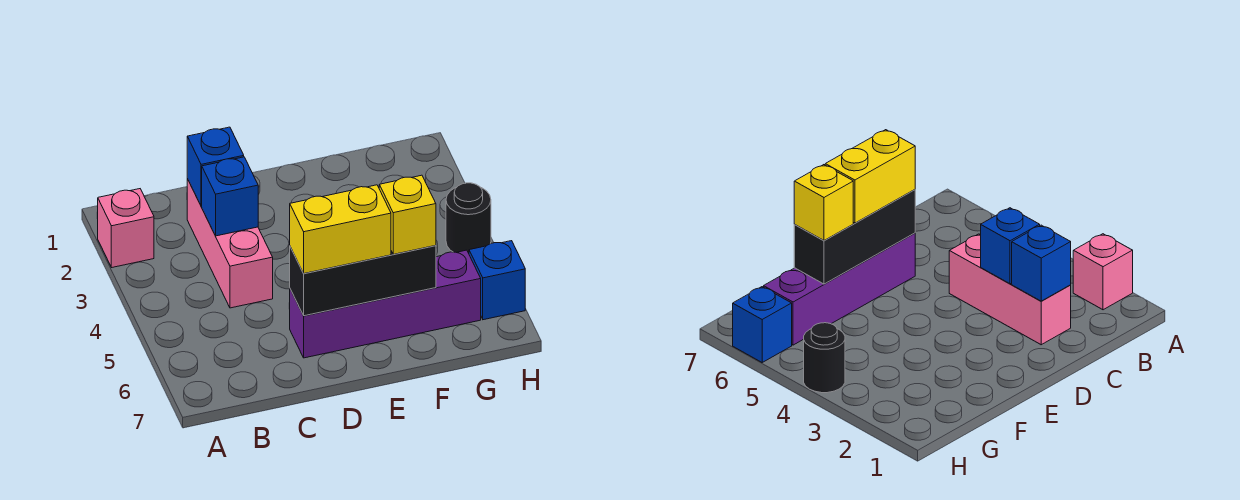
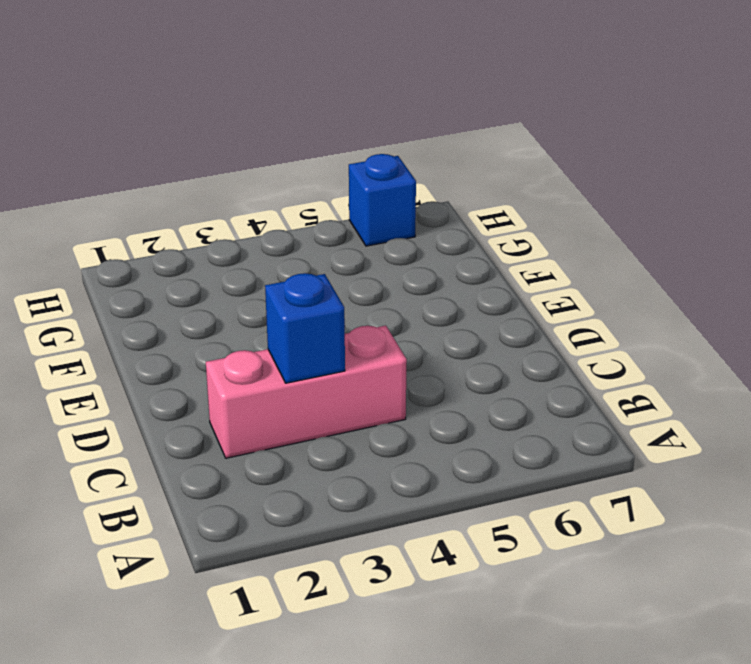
none -> pink 1x1 brick [98,189,154,267]
none -> purple 1x4 brick [290,250,481,358]

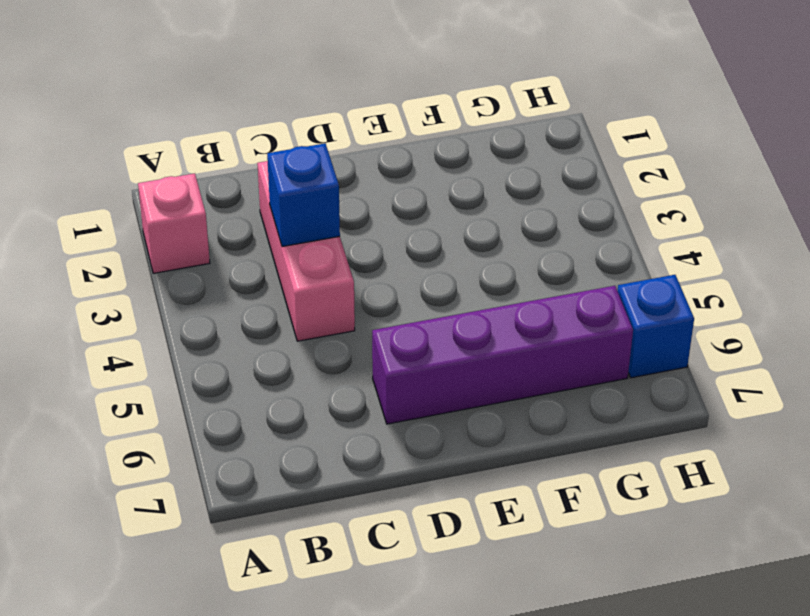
none -> black 1x1 round brick [446,183,491,253]
none -> blue 1x1 brick [187,127,244,206]

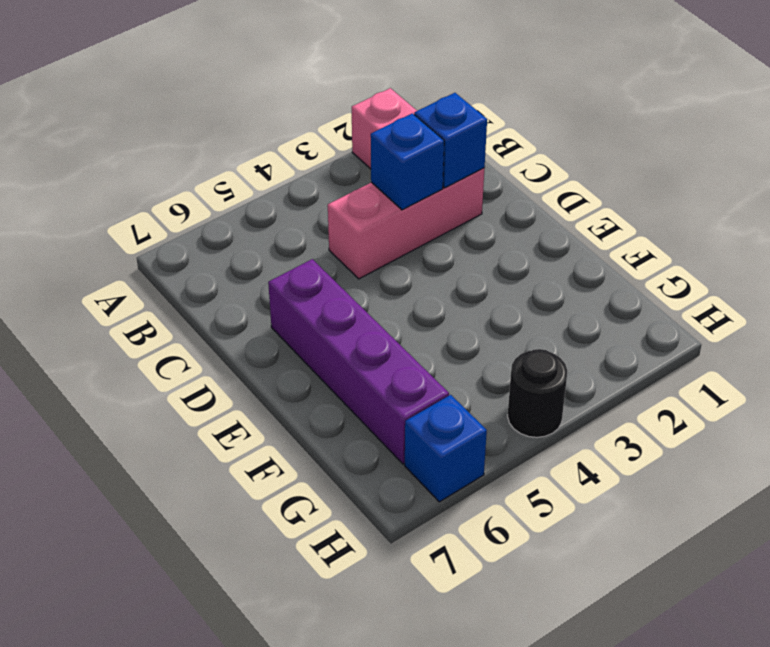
none -> black 1x3 brick [290,245,436,316]
none -> yellow 1x2 brick [290,185,391,273]

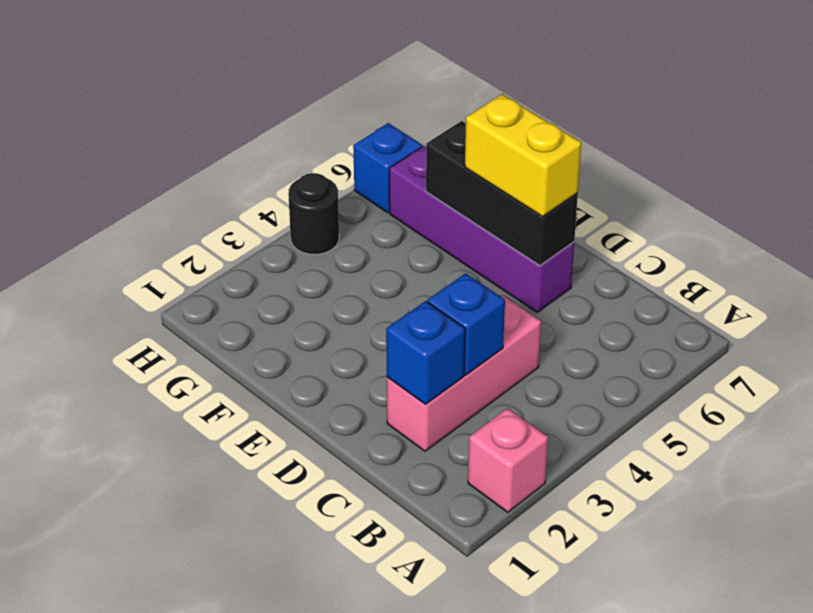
none -> yellow 1x1 brick [379,175,436,254]

